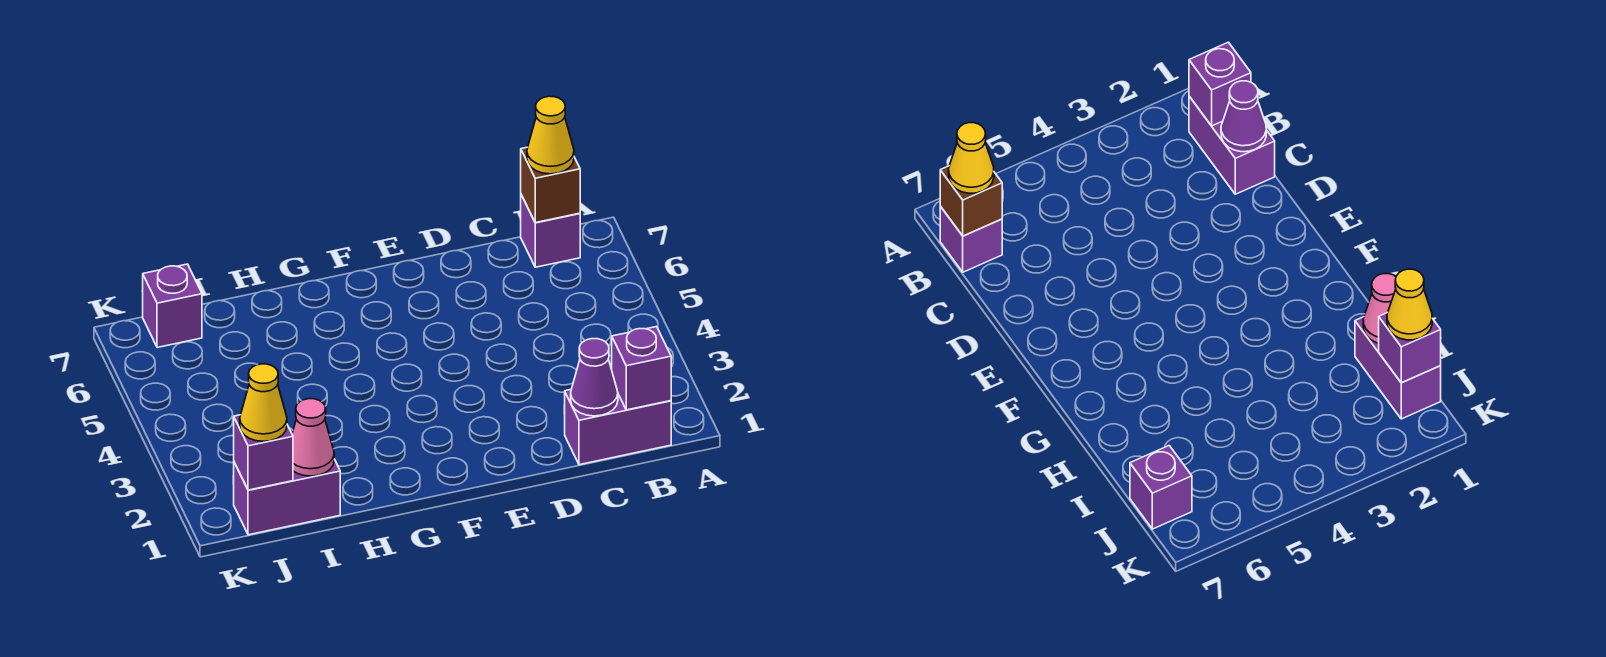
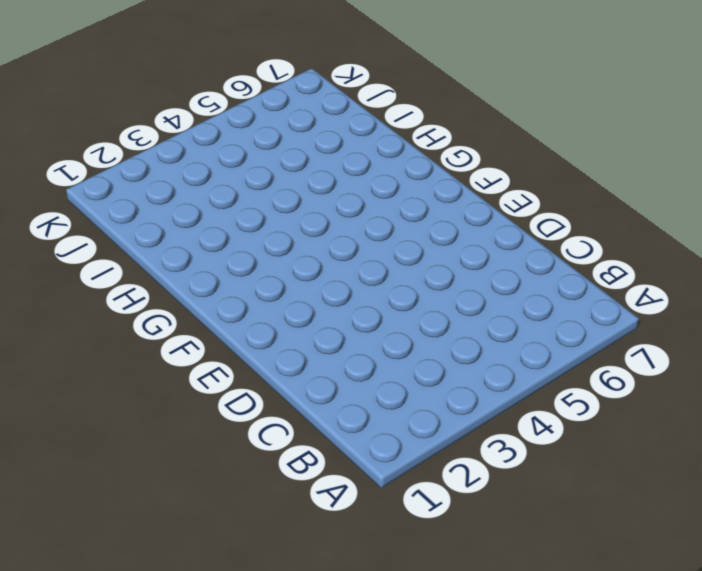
none -> purple 1x2 brick [564,390,671,465]
none -> purple 1x1 brick [521,195,580,267]

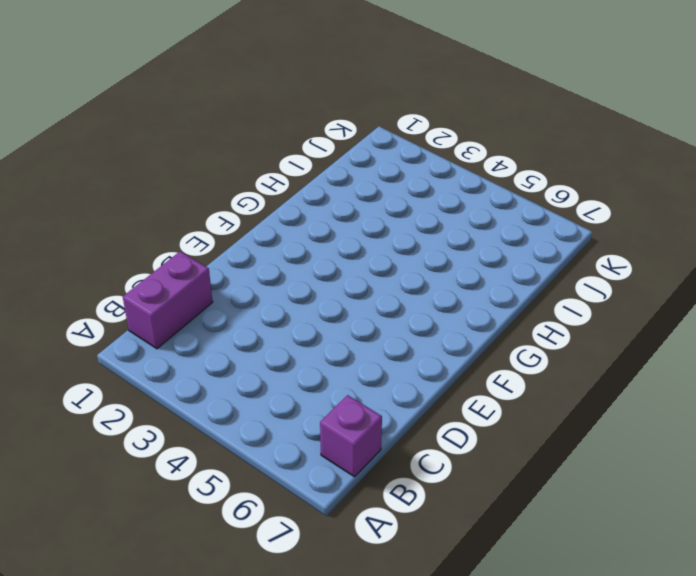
none -> purple 1x2 brick [234,459,340,535]
none -> purple 1x1 brick [143,264,202,348]

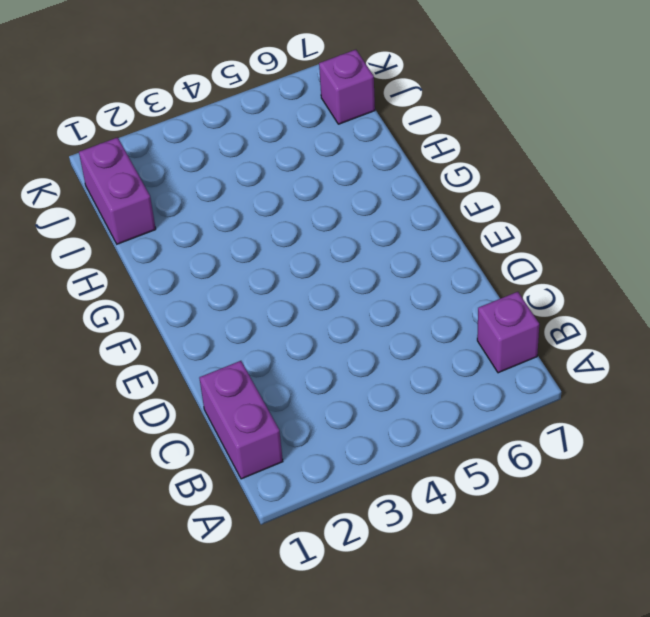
none -> purple 1x1 brick [612,327,671,410]
none -> brown 1x1 brick [521,147,580,223]

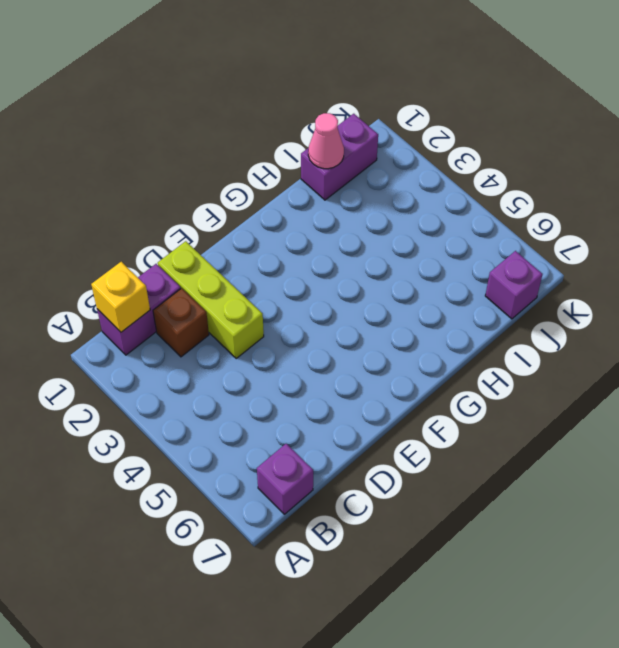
yellow 1x1 brick [91,262,150,332] -> purple 1x1 brick [612,327,671,410]
brown 1x1 brick [153,288,209,357] -> brown 1x1 brick moved to [521,147,580,223]
lime 1x3 brick [158,241,264,358] -> none
none -> purple 1x1 cone [571,339,618,416]
none -> purple 1x1 brick [234,415,293,490]

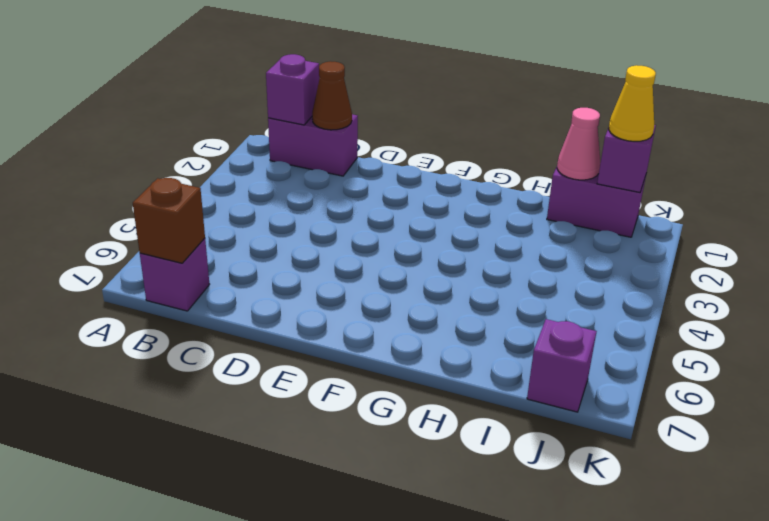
brown 1x1 cone [312,61,352,130] -> purple 1x1 cone [571,339,618,416]
none -> yellow 1x1 cone [527,96,574,174]

